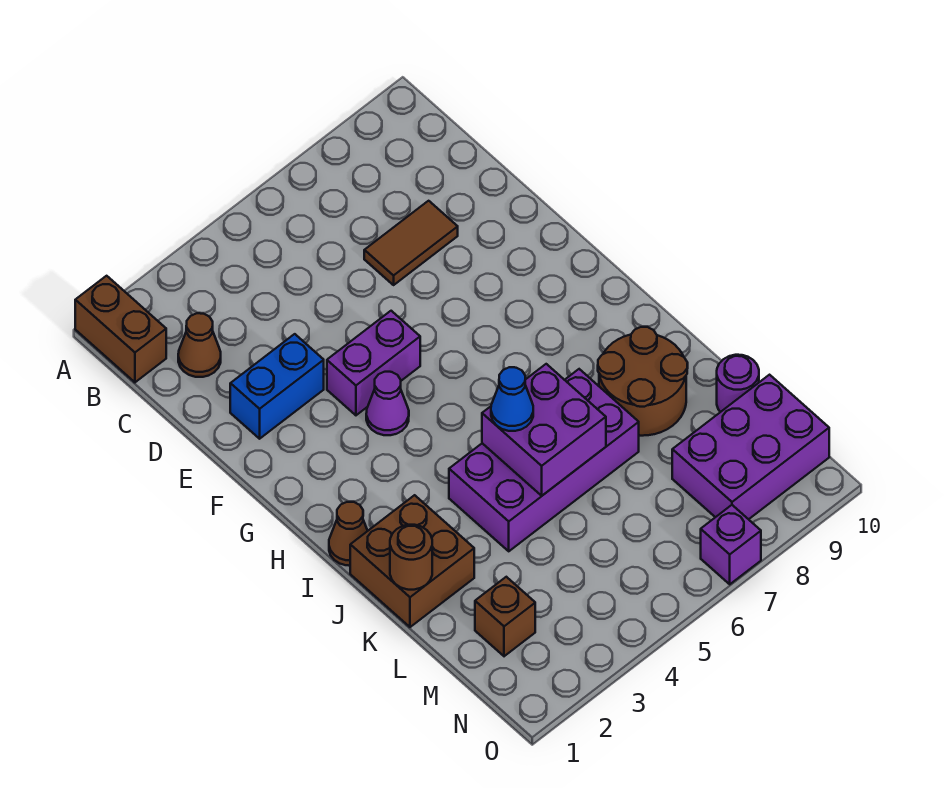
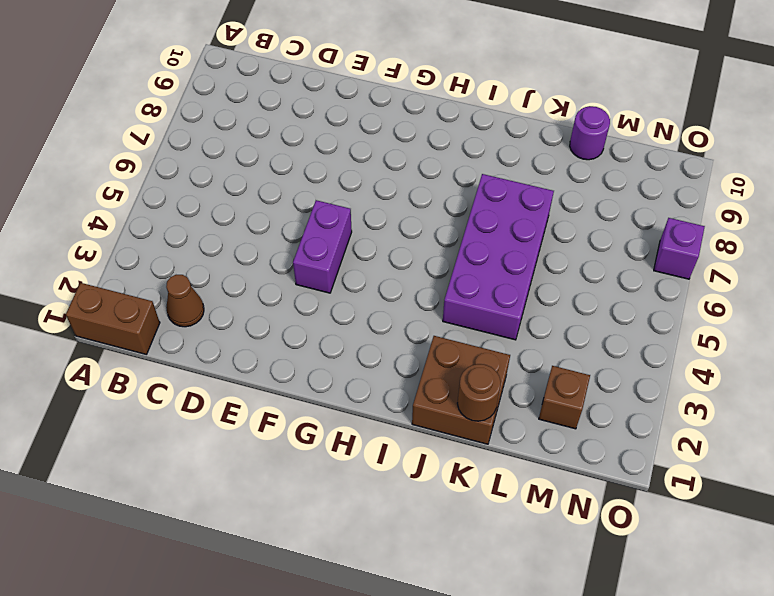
none -> brown 1x2 tile [364,201,458,285]
none -> blue 1x2 brick [230,334,324,439]
none -> purple 1x1 cone [366,372,409,435]

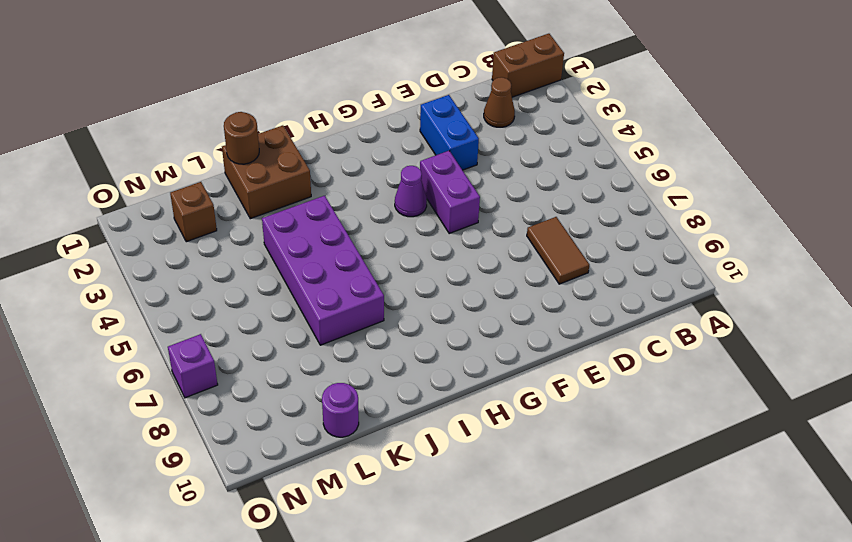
none -> brown 1x1 cone [329,502,367,566]
none -> brown 2x2 round brick [598,327,688,436]
none -> purple 2x3 brick [672,375,829,519]

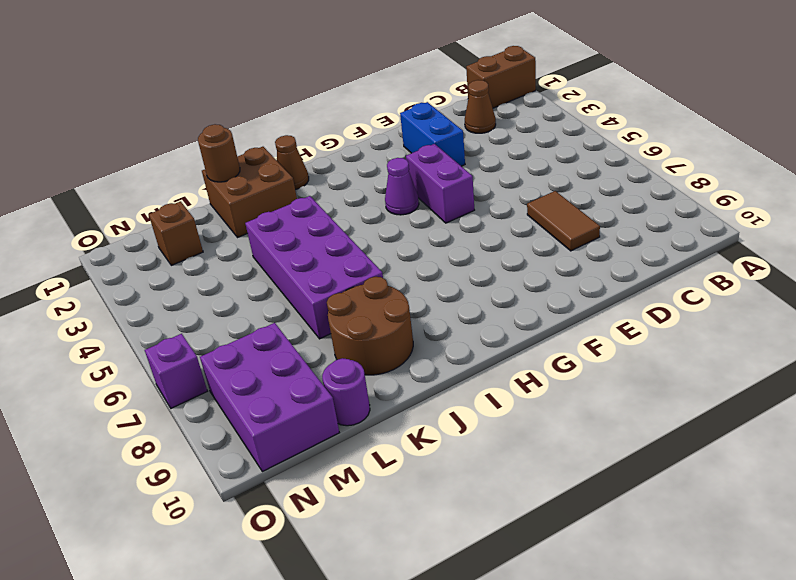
none -> purple 2x2 brick [482,364,606,496]
none -> blue 1x1 cone [491,367,533,431]

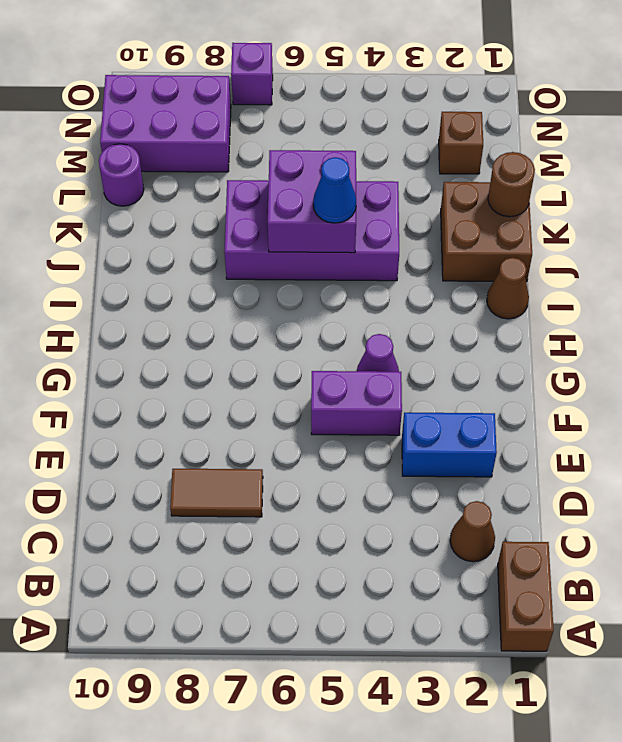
none -> brown 2x2 round brick [598,327,688,436]

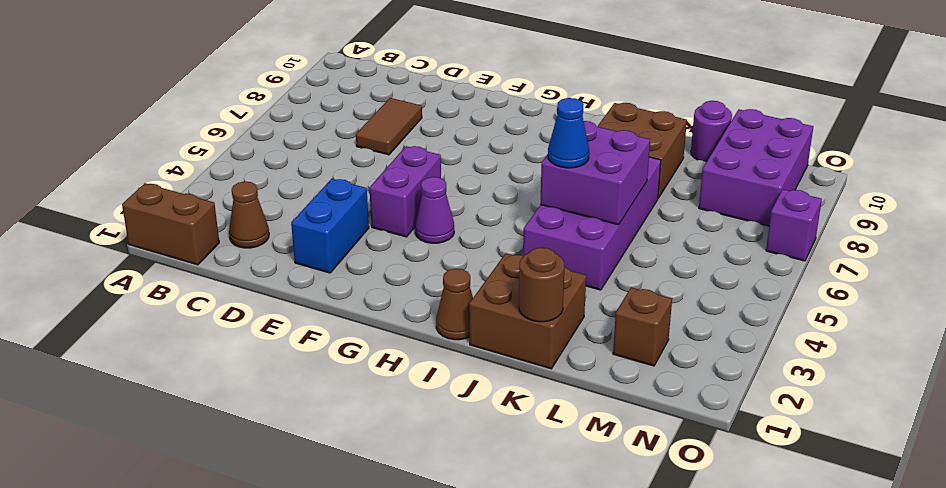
brown 2x2 brick [597,103,687,198] -> brown 2x2 round brick [598,327,688,436]

